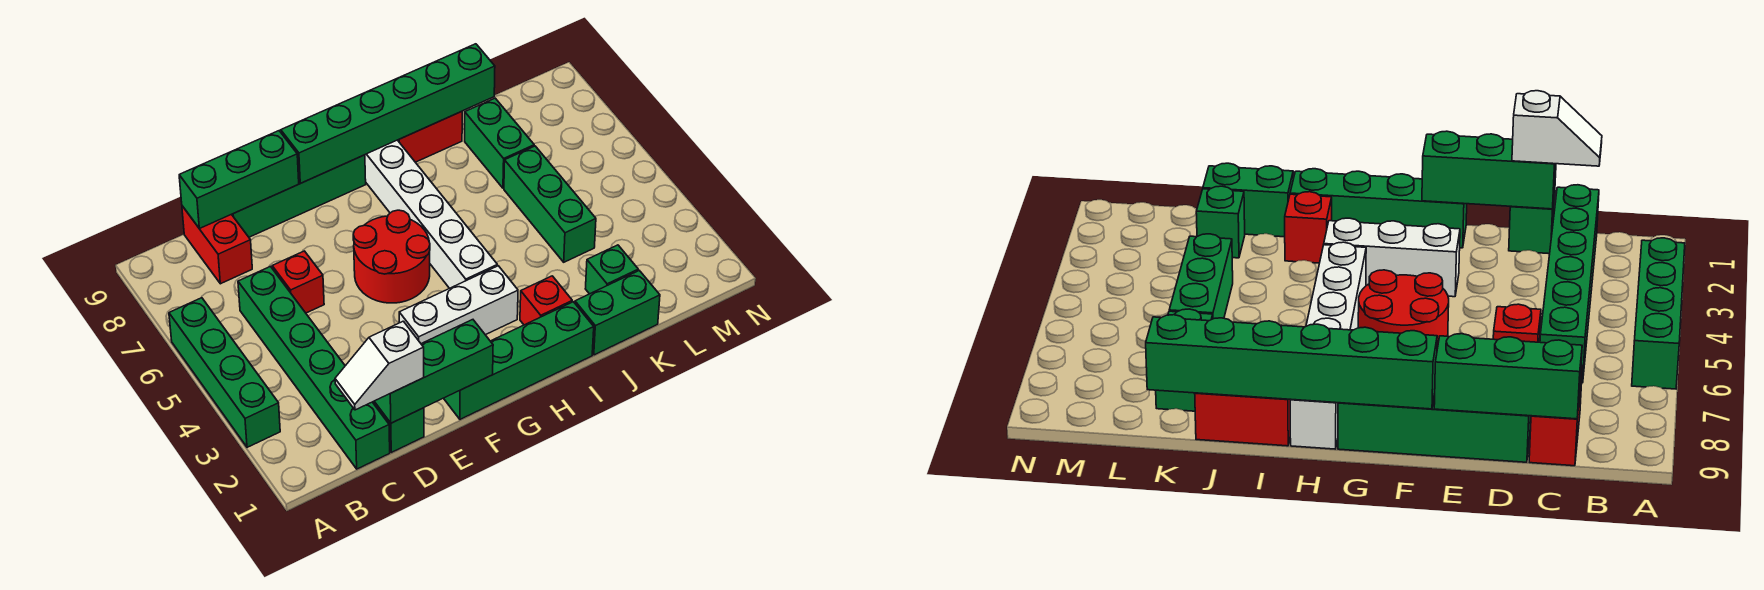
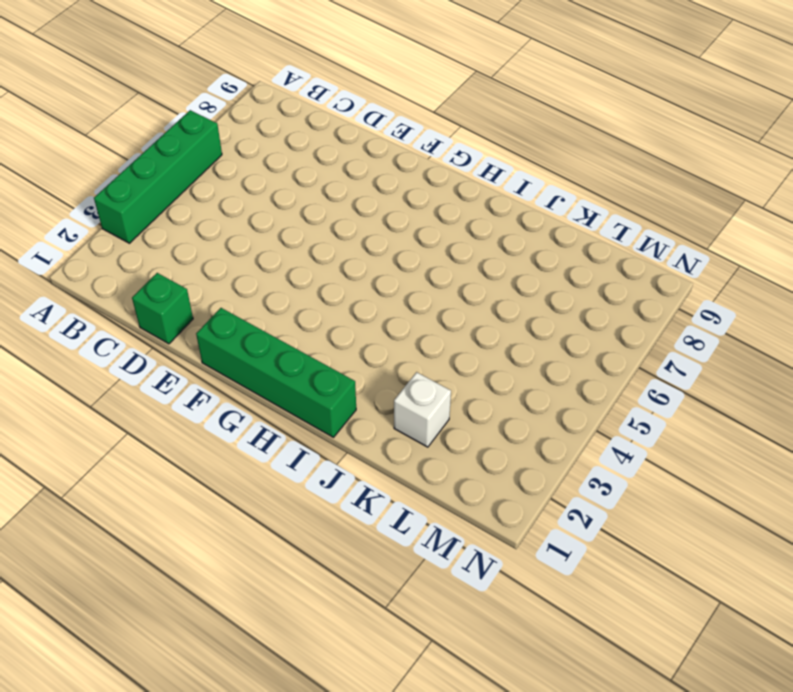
white 1x1 brick [394,372,451,447] -> green 1x1 brick [585,245,638,294]
none -> green 1x6 brick [238,267,390,469]
none -> red 1x2 brick [182,206,252,284]
none -> red 1x1 brick [272,251,324,313]

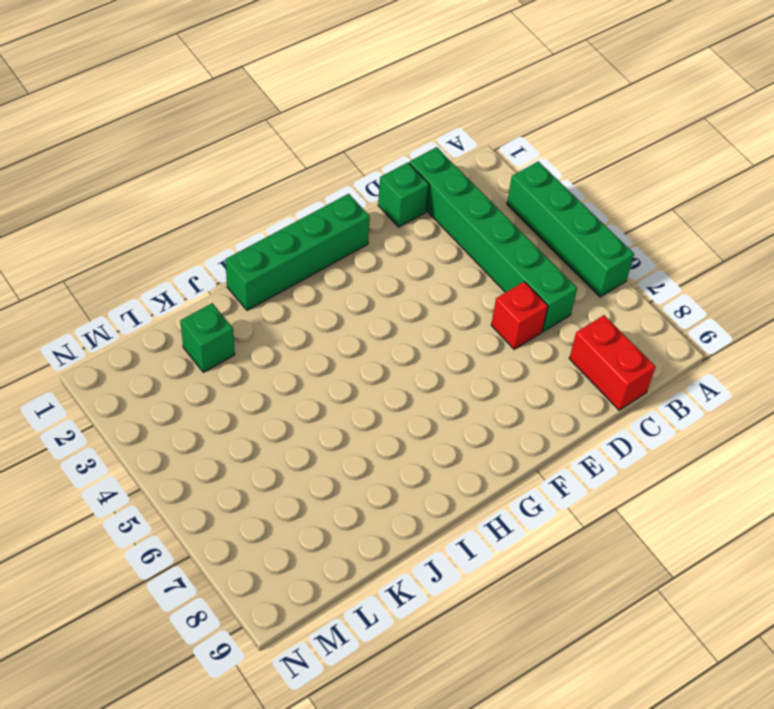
none -> green 1x4 brick [232,155,366,237]
none -> white 1x3 brick [399,266,518,344]
none -> red 2x2 round brick [353,210,430,303]

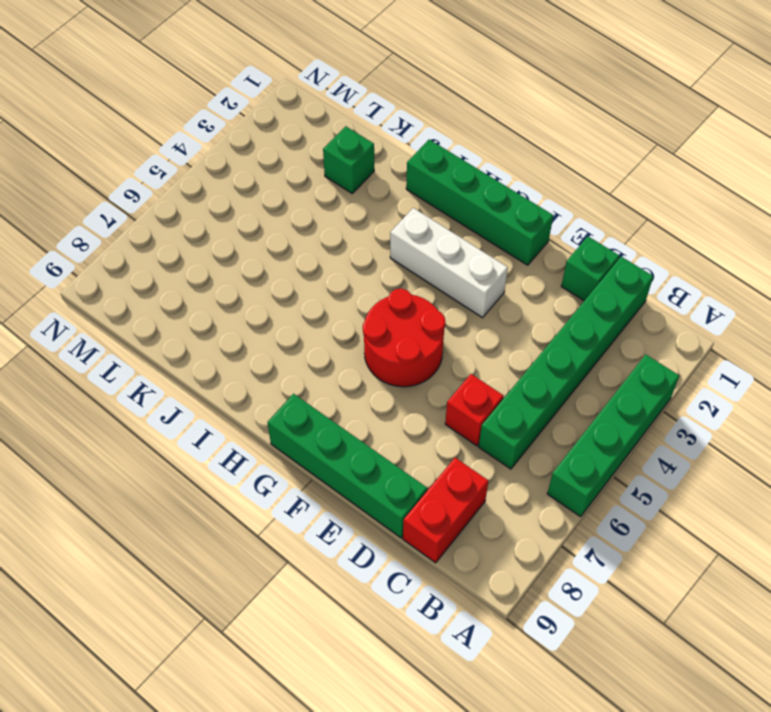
none -> white 1x6 brick [365,140,497,288]
none -> red 1x1 brick [520,276,572,325]
none -> red 1x2 brick [398,111,462,162]

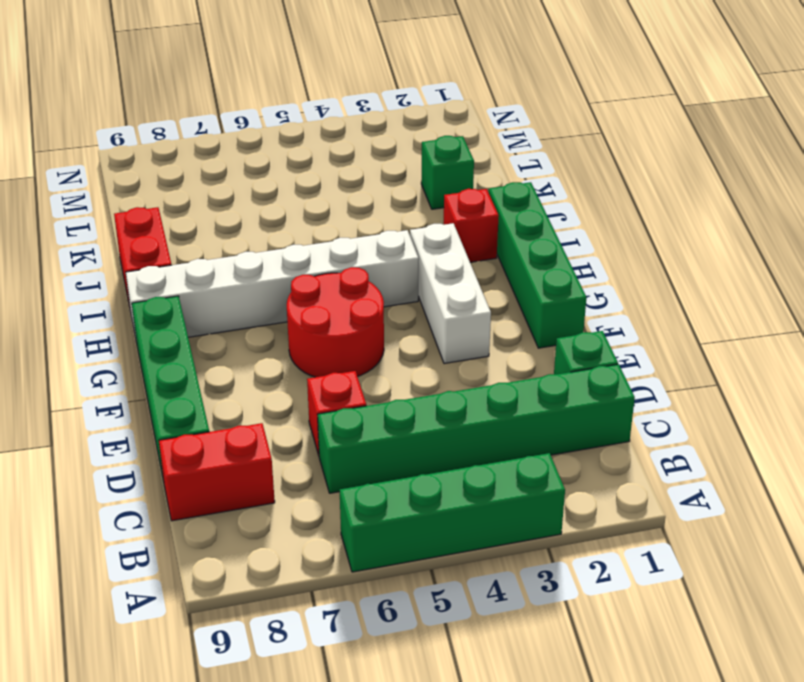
none -> green 1x2 brick [575,271,660,355]
none -> green 1x3 brick [504,146,596,262]
none -> green 1x2 brick [465,98,534,188]

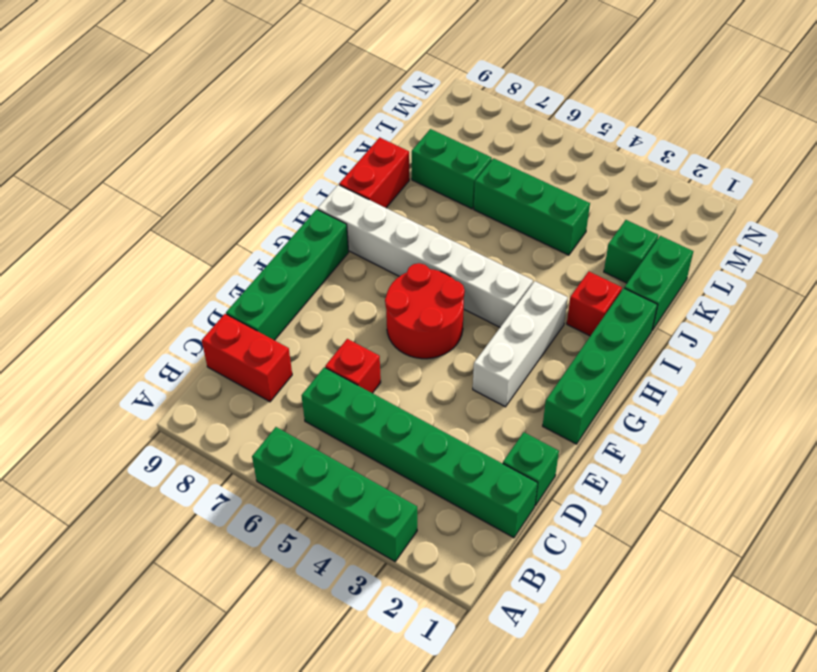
none -> green 1x3 brick [179,131,299,229]
none -> green 1x3 brick [374,320,493,423]
none -> green 1x6 brick [281,44,495,183]

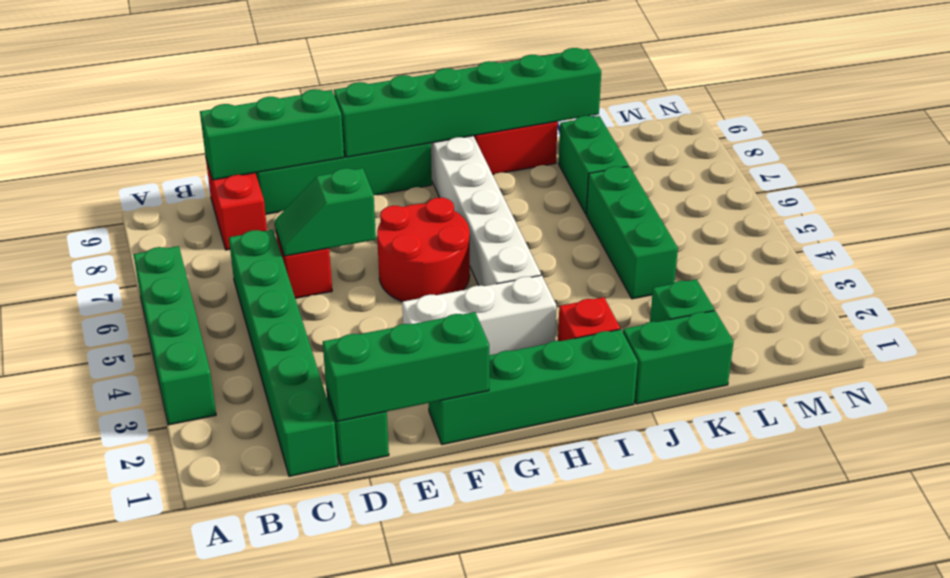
green 1x2 slope [275,168,376,256] -> none
none -> white 1x2 slope [335,321,424,410]

